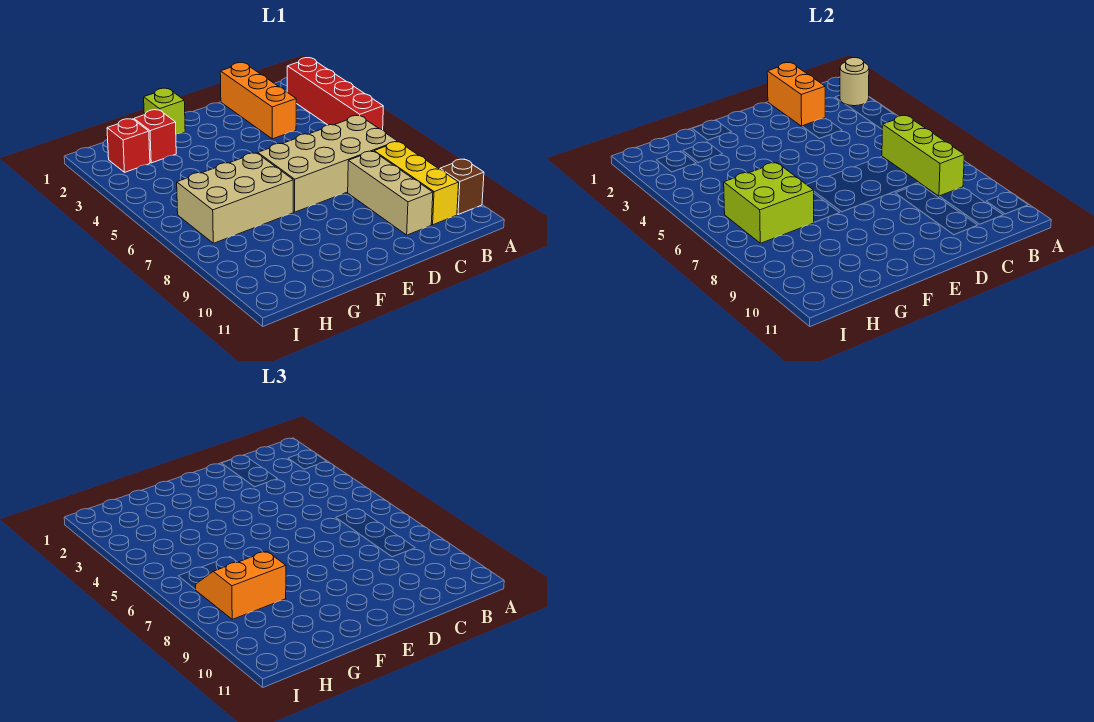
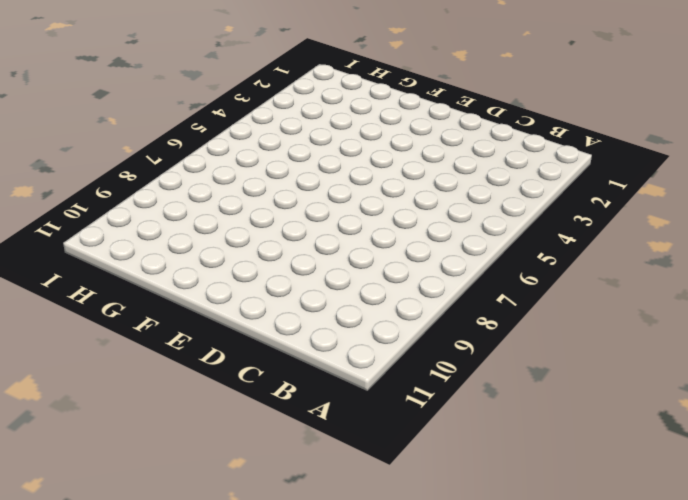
none -> red 1x4 brick [287,58,383,130]
none -> brown 1x1 brick [440,159,484,215]
none -> tan 2x4 brick [258,115,397,212]

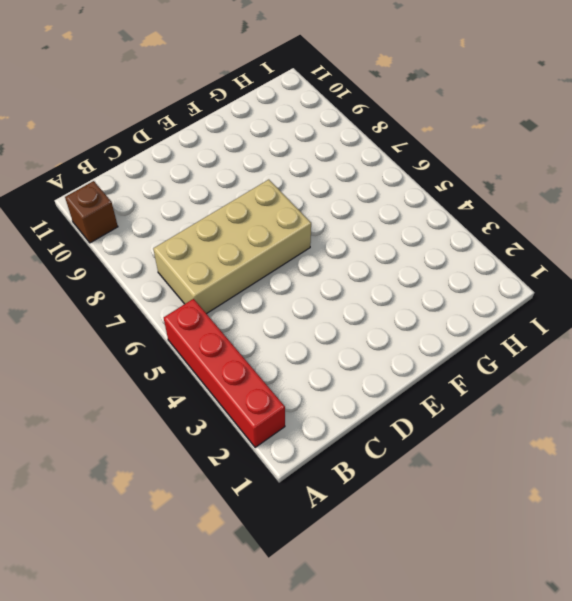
none -> yellow 1x3 brick [374,142,459,225]
none -> orange 1x3 brick [220,63,296,139]
none -> tan 1x3 brick [348,151,433,235]

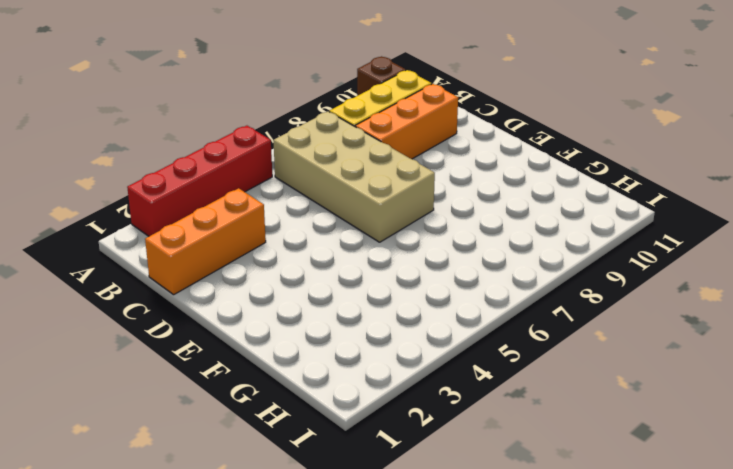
orange 1x3 brick [355,84,458,159] -> tan 1x3 brick [348,151,433,235]
none -> lime 1x1 brick [144,88,185,134]
none -> tan 2x3 brick [177,153,293,243]
none -> red 1x1 brick [134,110,176,163]

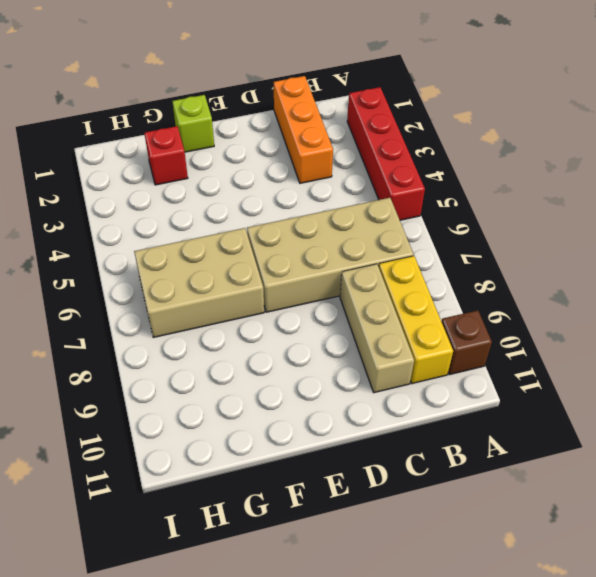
none -> red 1x1 brick [107,119,150,172]
none -> tan 1x1 round brick [840,58,869,106]
none -> lime 1x3 brick [882,115,964,196]

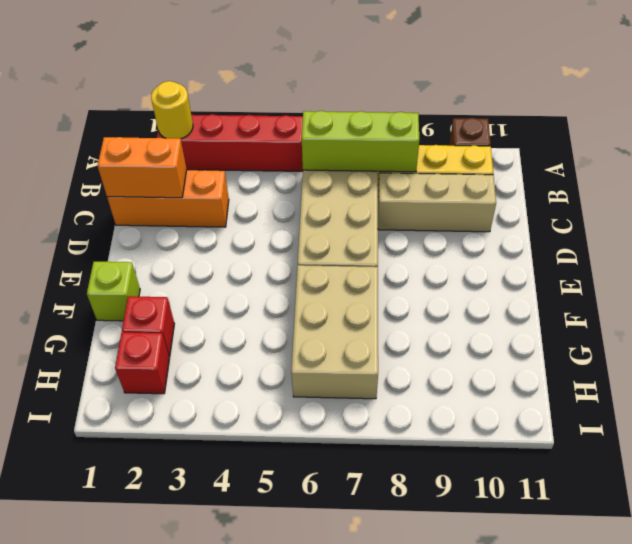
yellow 1x1 round brick [151,81,193,139] -> tan 1x1 round brick [840,58,869,106]
none -> lime 2x2 brick [724,163,814,243]
none -> orange 2x2 slope [195,551,286,619]

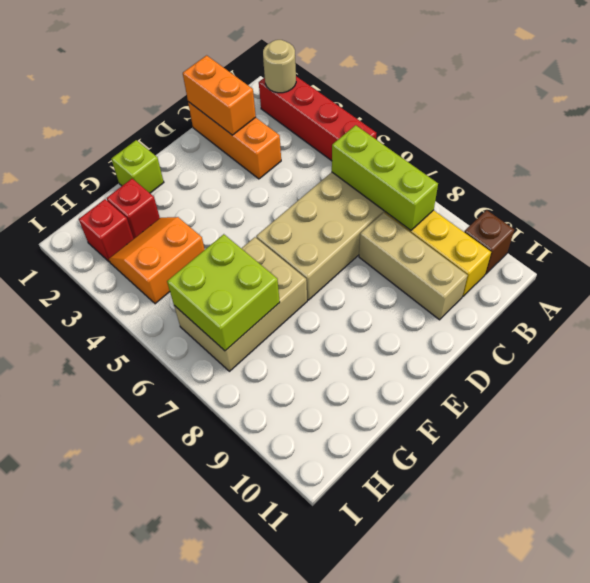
orange 2x2 slope [109,217,205,304] -> orange 2x2 slope moved to [195,551,286,619]

